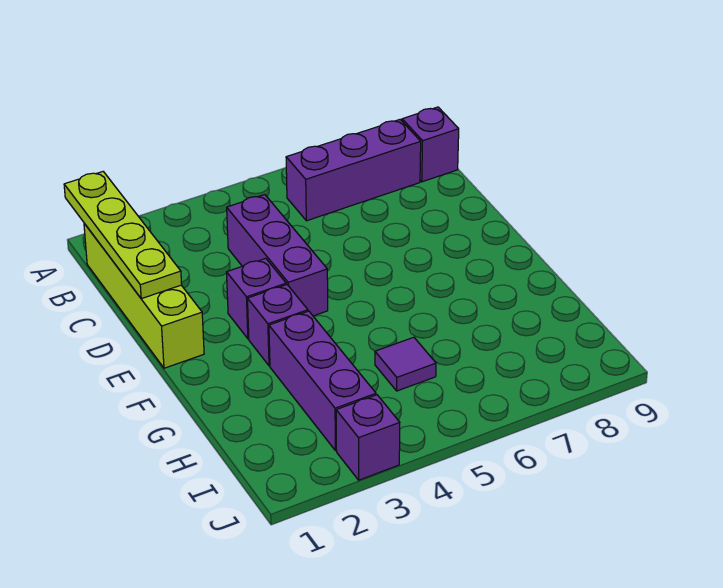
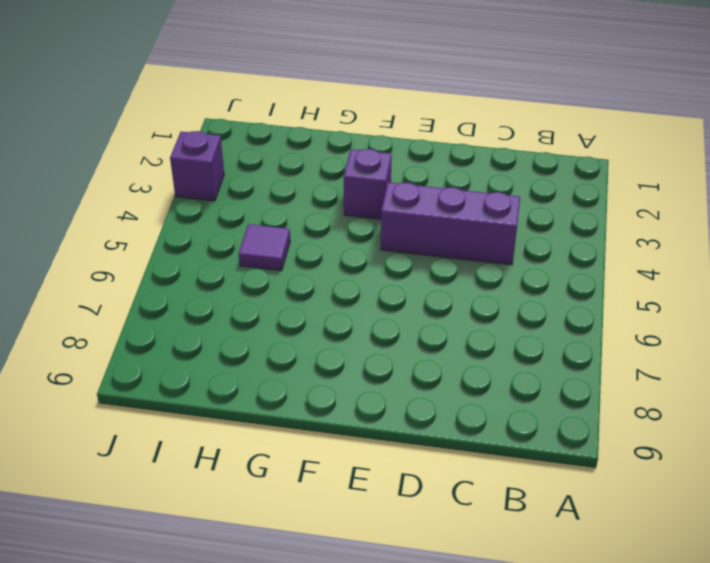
none -> lime 1x4 brick [84,223,204,368]
none -> purple 1x3 brick [286,120,421,221]

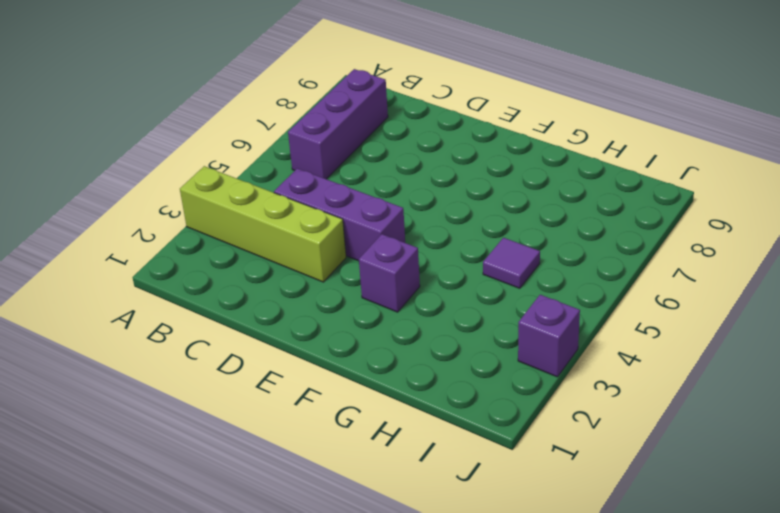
lime 1x4 brick [180,166,346,282] -> lime 1x4 brick moved to [84,223,204,368]
none -> purple 1x1 brick [402,107,459,182]
none -> purple 1x1 brick [227,258,286,339]

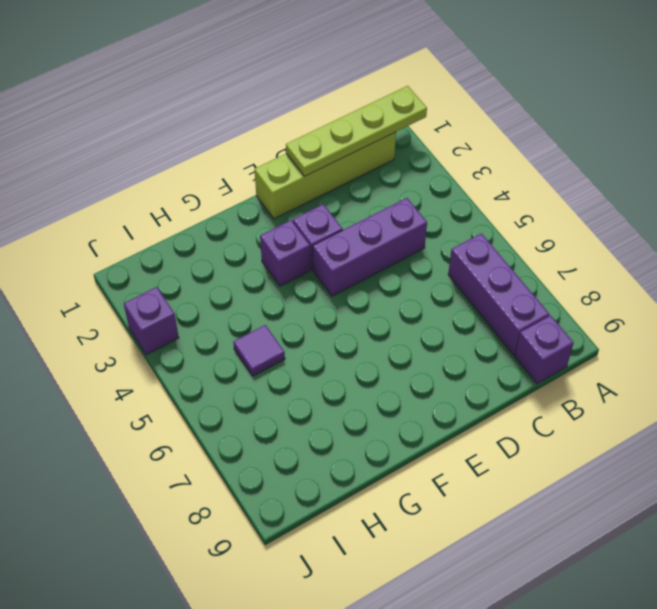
none -> purple 1x3 brick [269,311,376,451]

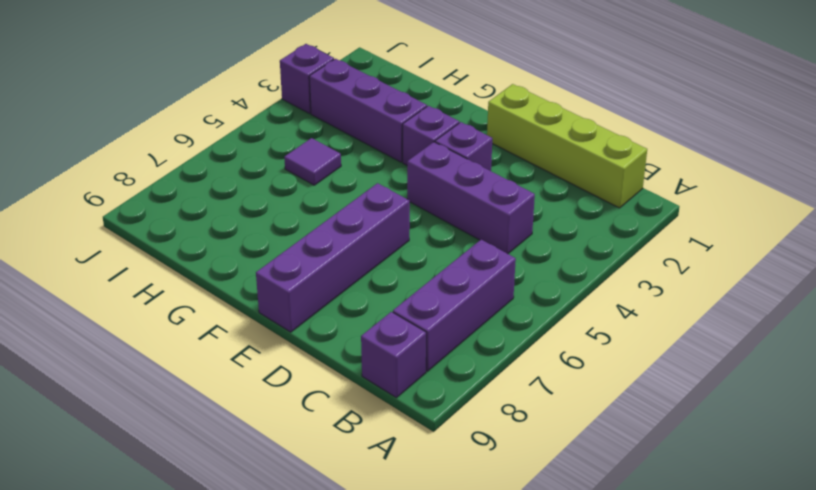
purple 1x4 brick [256,183,410,332] -> none
none -> lime 1x4 plate [64,172,182,299]

